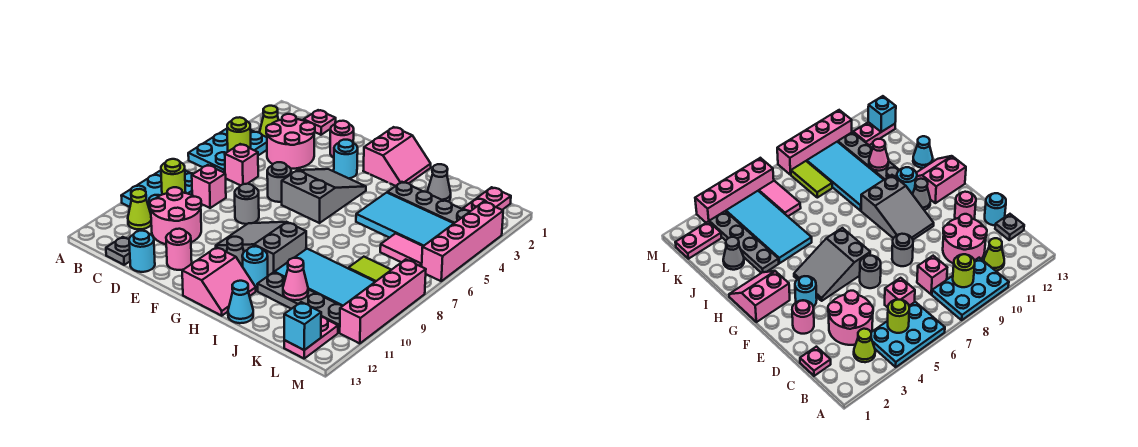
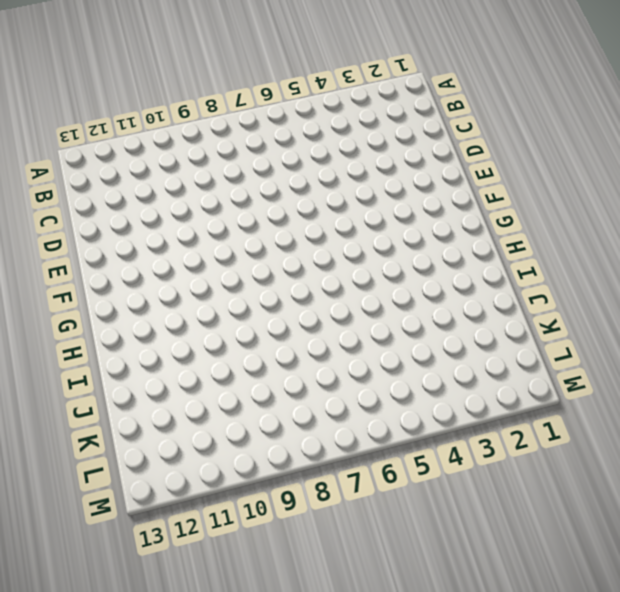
none -> cyan 2x3 plate [188,129,267,173]
none -> cyan 2x3 plate [121,170,193,213]
none -> lime 1x1 cone [259,106,278,137]
none -> lime 1x1 cone [128,189,151,229]

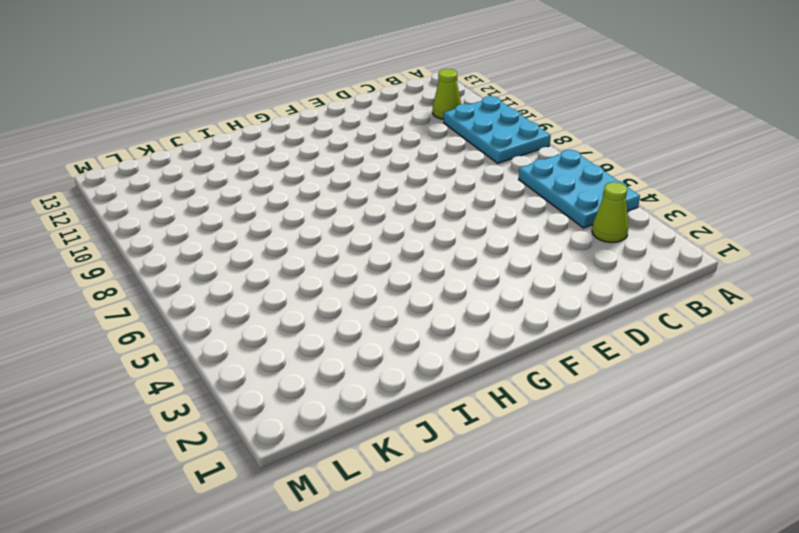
none -> pink 1x1 plate [304,110,336,135]
none -> pink 2x2 round brick [266,114,315,169]
none -> pink 1x1 brick [225,144,258,185]
none -> pink 1x1 brick [192,165,226,208]

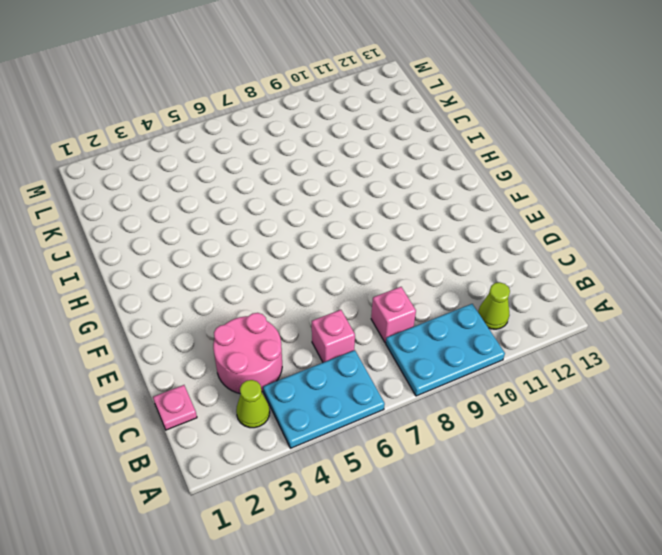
none -> pink 2x2 round brick [150,187,201,244]
none -> grey 1x1 plate [106,237,130,265]
none -> cyan 1x1 round brick [129,231,155,272]
none -> pink 1x1 round brick [330,121,354,157]

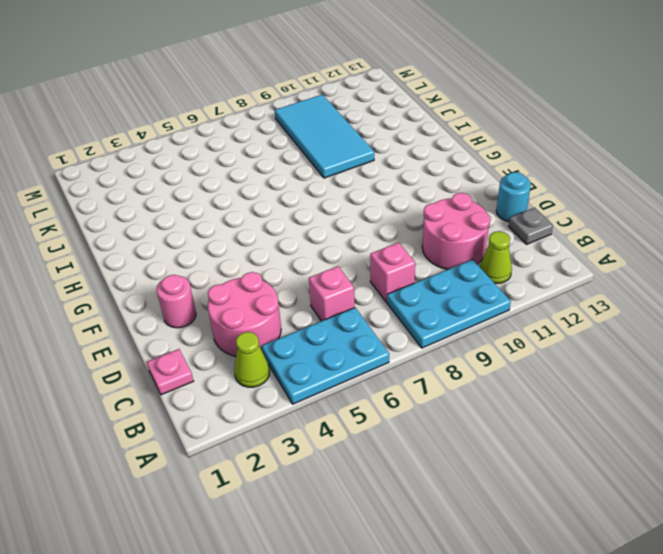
none -> grey 1x1 round brick [267,162,291,202]
none -> grey 1x1 round brick [235,184,259,224]
none -> pink 1x1 round brick [166,229,192,270]
none -> cyan 1x1 round brick [334,140,358,178]

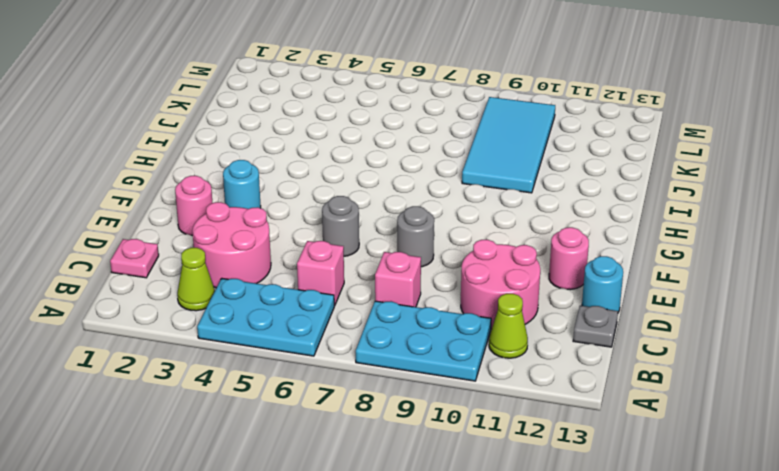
none -> grey 2x3 slope [282,169,366,223]
none -> grey 2x3 slope [216,222,306,276]
none -> pink 2x2 slope [363,127,431,186]
none -> grey 1x1 cone [227,237,244,267]

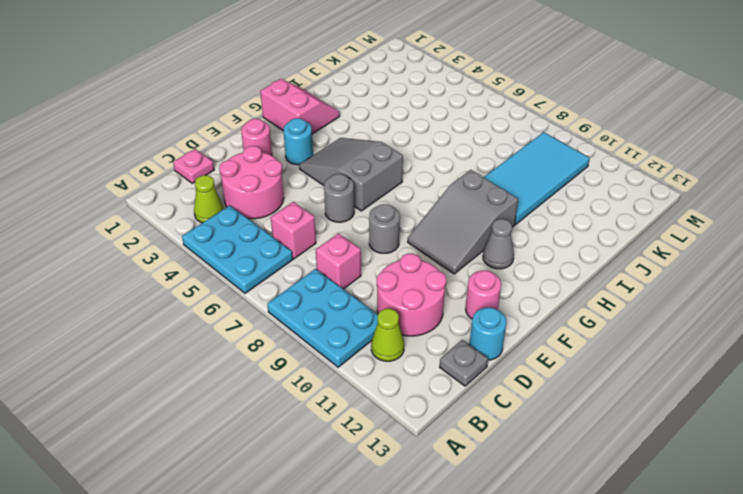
none -> pink 2x2 slope [182,247,256,316]
none -> cyan 1x1 round brick [242,246,268,288]
none -> grey 1x4 plate [387,182,470,223]
none -> cyan 2x4 tile [356,193,454,246]

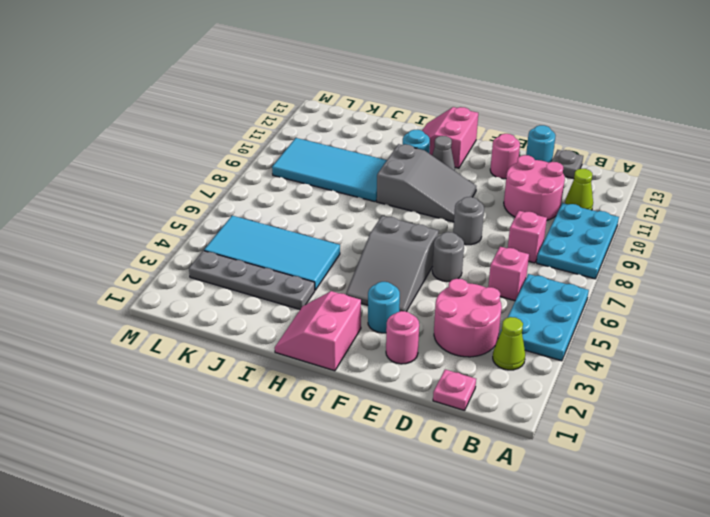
none -> grey 1x4 plate [257,272,342,333]
none -> cyan 1x1 cone [228,281,253,323]
none -> grey 1x1 cone [427,164,451,201]
none -> pink 1x2 tile [380,233,423,267]

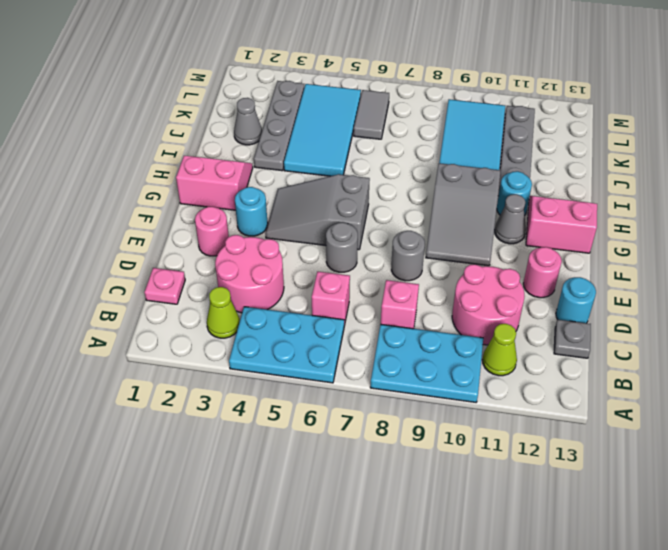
grey 1x2 tile [354,90,389,139] -> pink 1x2 tile [380,233,423,267]
none -> cyan 1x1 cone [228,281,253,323]
none -> lime 1x2 tile [348,257,391,282]
none -> pink 1x2 plate [463,187,511,211]
none -> pink 1x2 plate [284,317,338,358]

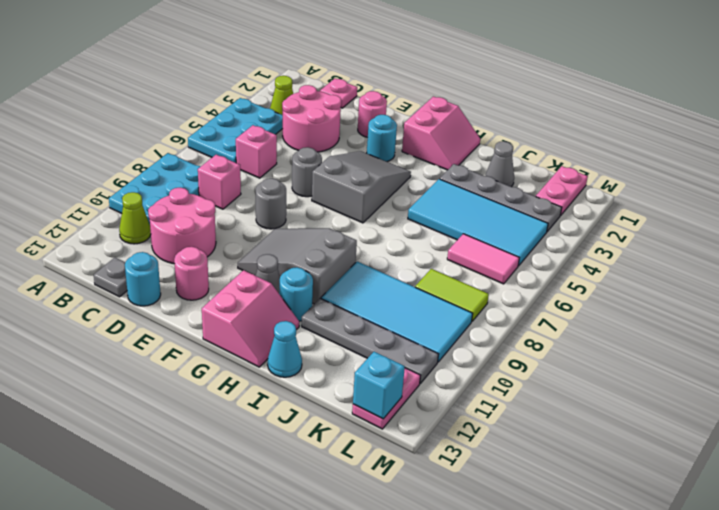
none -> pink 1x4 brick [422,202,503,281]
none -> pink 1x4 brick [340,259,426,344]
none -> lime 1x1 round brick [227,117,251,151]
none -> lime 1x1 round brick [161,159,186,194]

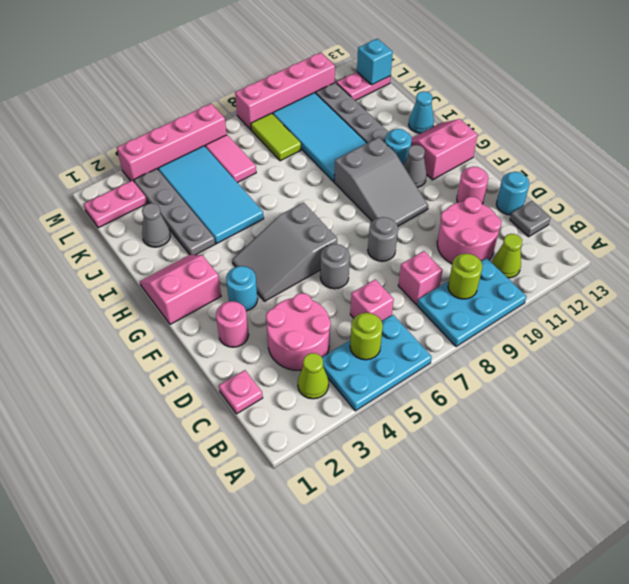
none -> pink 1x1 cone [283,258,308,300]

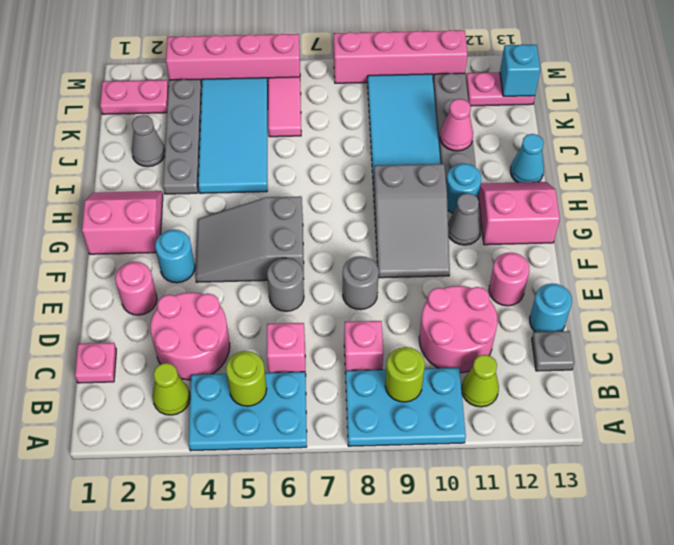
none -> lime 1x2 tile [348,257,391,282]

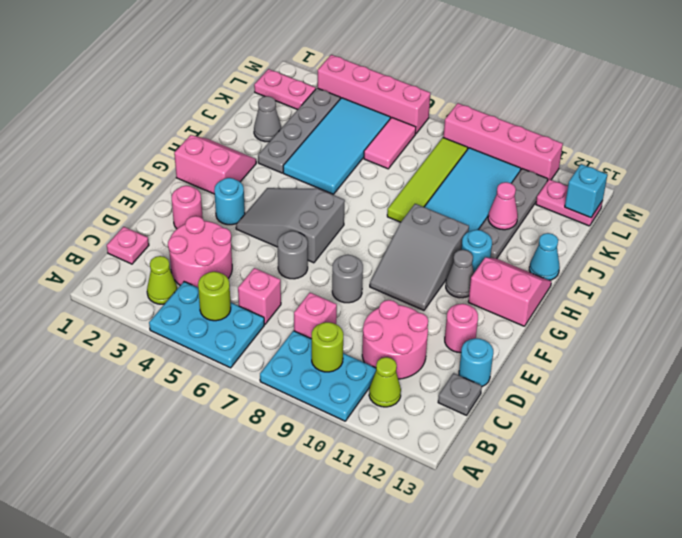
lime 1x4 tile [387,138,468,222] -> lime 1x2 tile [348,257,391,282]

